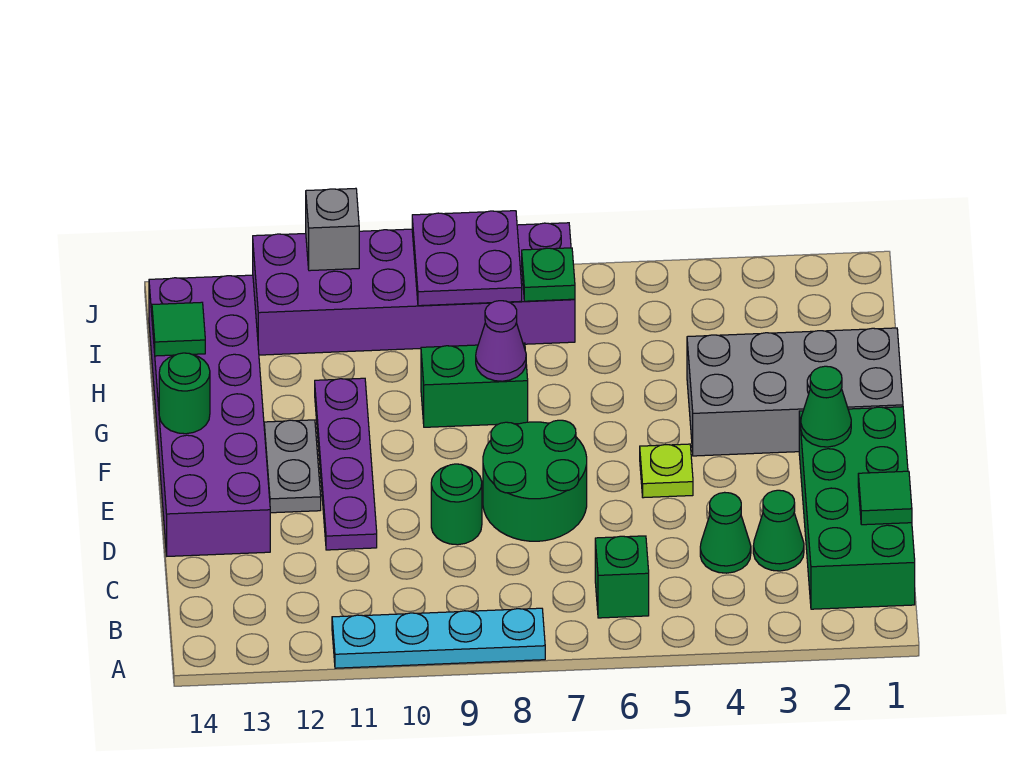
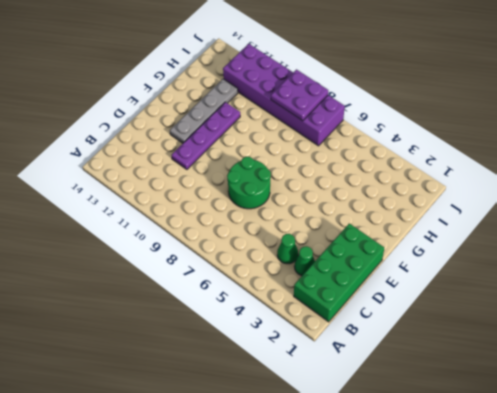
grey 1x4 plate [170,79,238,143] -> grey 1x2 plate [264,420,321,513]
none -> cyan 1x4 plate [332,608,545,668]
none -> green 1x1 brick [595,536,649,618]
none -> green 1x1 round brick [431,464,482,545]

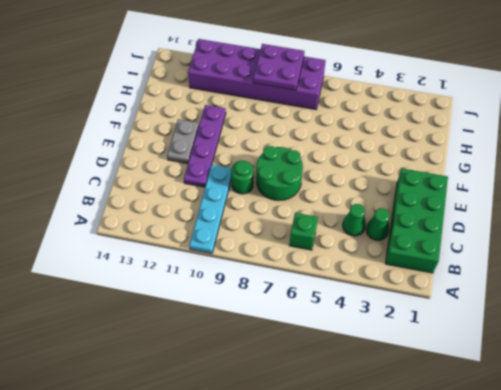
cyan 1x4 plate [189,165,231,253] -> cyan 1x4 plate turned to [332,608,545,668]
none -> purple 2x6 brick [149,275,270,556]
none -> lime 1x1 plate [640,444,693,498]
none -> grey 2x4 brick [687,328,903,456]

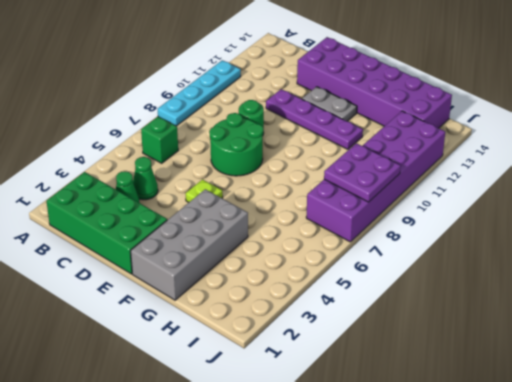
none -> green 1x2 brick [421,343,528,427]
none -> green 1x1 tile [858,471,912,525]
none -> green 1x1 cone [801,366,851,447]

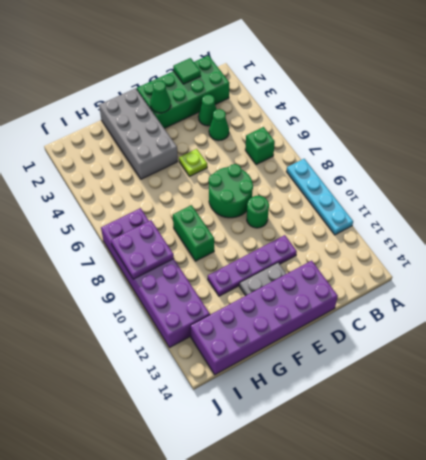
none -> green 1x1 round brick [159,353,210,434]
none -> purple 1x1 cone [476,301,526,381]
none -> green 1x1 tile [152,302,205,356]

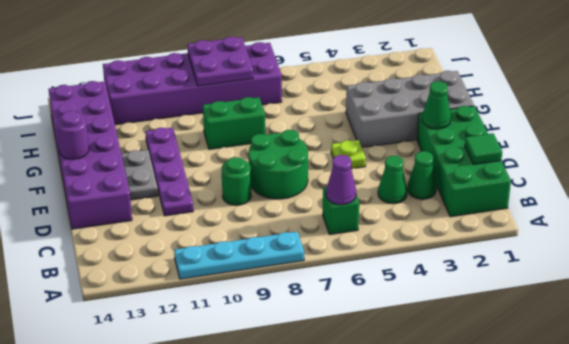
purple 1x1 cone [326,155,356,205] -> purple 1x1 cone moved to [476,301,526,381]
purple 1x1 round brick [56,111,89,159] -> green 1x1 round brick [159,353,210,434]
none -> green 1x1 tile [152,302,205,356]
none -> green 1x1 plate [522,248,575,301]
none -> grey 1x1 brick [306,188,359,271]

